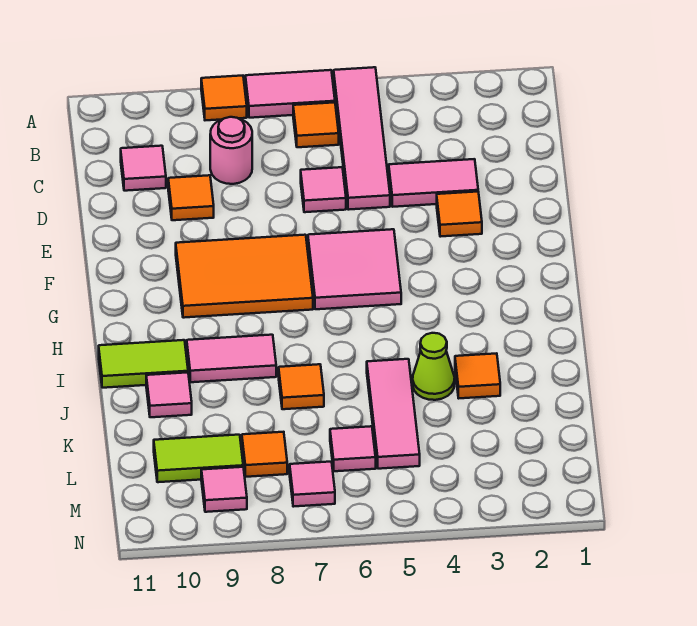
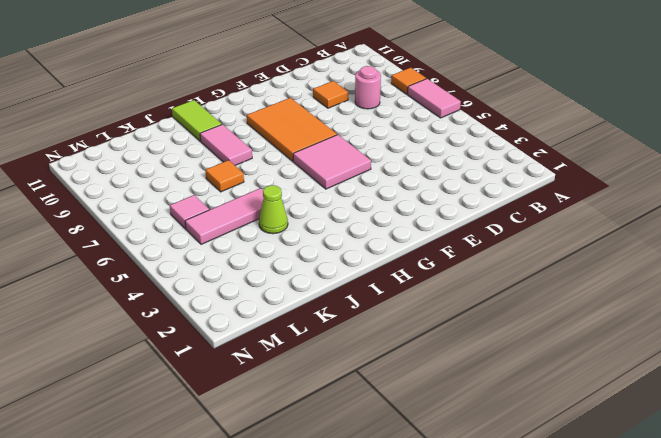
none -> pink 1x4 tile [334,67,390,210]
none -> orange 1x1 tile [293,102,339,147]
none -> pink 1x1 tile [121,146,166,191]

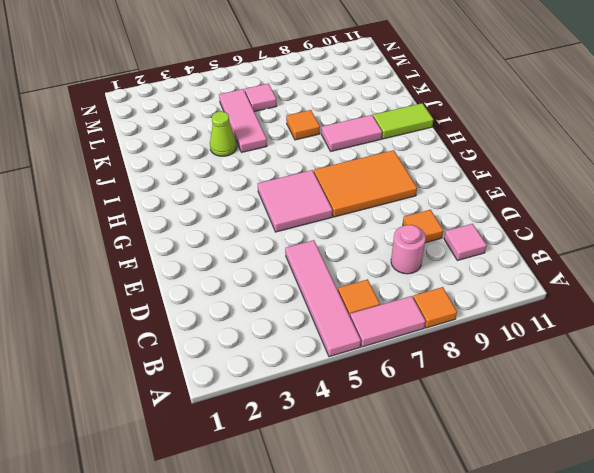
none -> pink 1x2 tile [389,159,478,207]
none -> pink 1x1 tile [301,167,346,212]
none -> orange 1x1 tile [437,192,482,237]

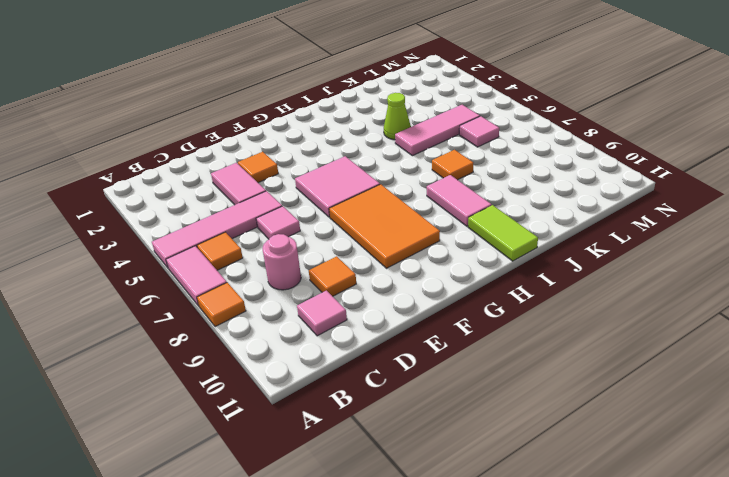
none -> orange 1x1 tile [455,353,500,398]
none -> pink 1x1 tile [146,372,192,417]
none -> orange 1x1 tile [242,432,287,477]

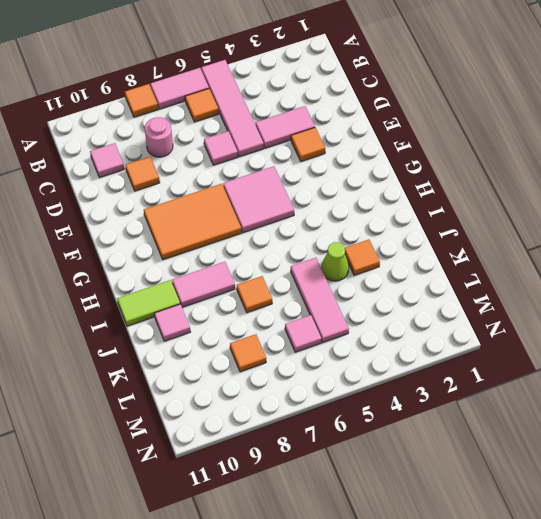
none -> lime 1x2 tile [154,435,243,482]
none -> pink 1x1 tile [290,462,335,507]
none -> pink 1x1 tile [201,467,247,512]

